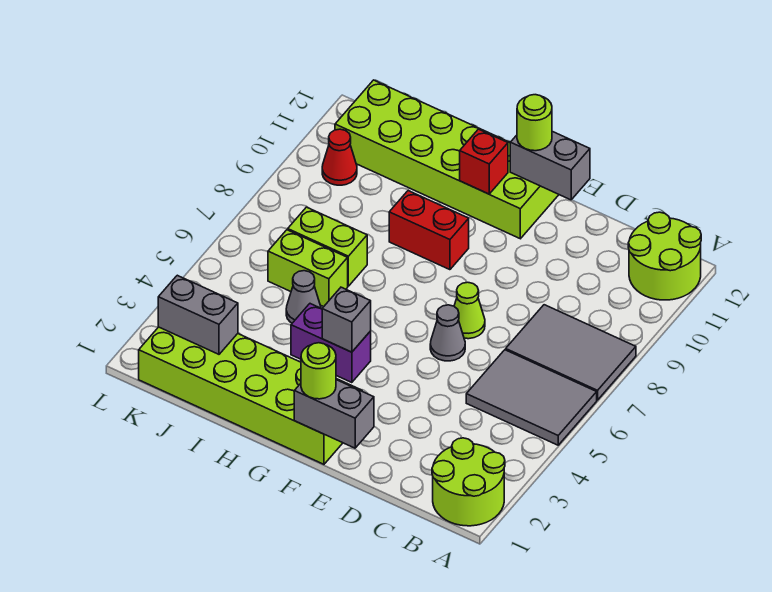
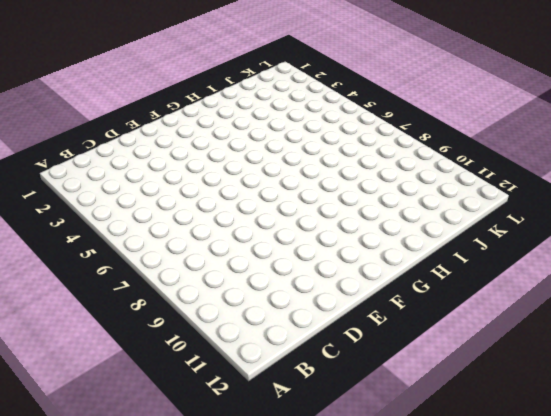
none -> lime 2x2 round brick [432,438,505,526]
none -> grey 2x3 tile [466,350,597,445]
none -> grey 2x3 tile [506,305,636,400]

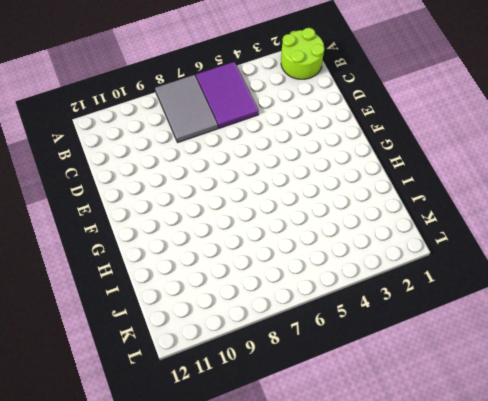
purple 2x3 tile [196,62,259,128] -> grey 2x3 tile [466,350,597,445]
none -> lime 2x2 round brick [628,212,701,300]
none -> grey 1x1 cone [430,305,465,361]
none -> lime 1x1 cone [454,282,485,339]

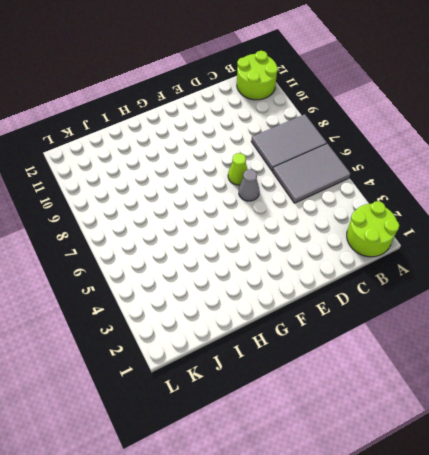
none -> lime 2x6 brick [139,327,362,464]
none -> lime 2x6 brick [335,80,559,239]
none -> purple 1x2 brick [291,304,371,383]

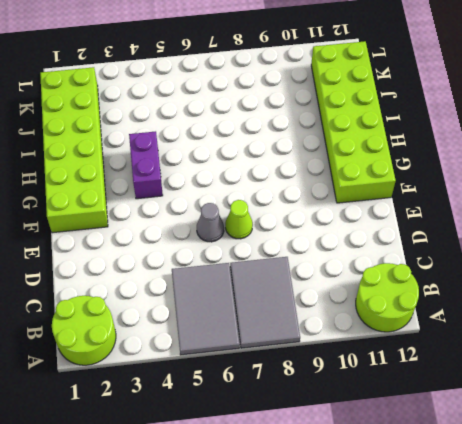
none -> red 1x2 brick [389,191,469,270]
none -> grey 1x1 cone [286,271,321,323]
none -> lime 1x2 brick [268,230,348,307]

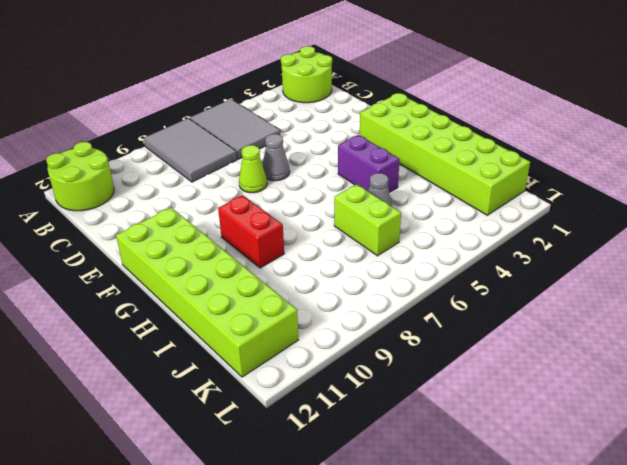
none -> lime 1x2 brick [288,207,367,286]
none -> red 1x1 cone [322,129,357,185]
none -> grey 1x2 brick [294,380,374,448]

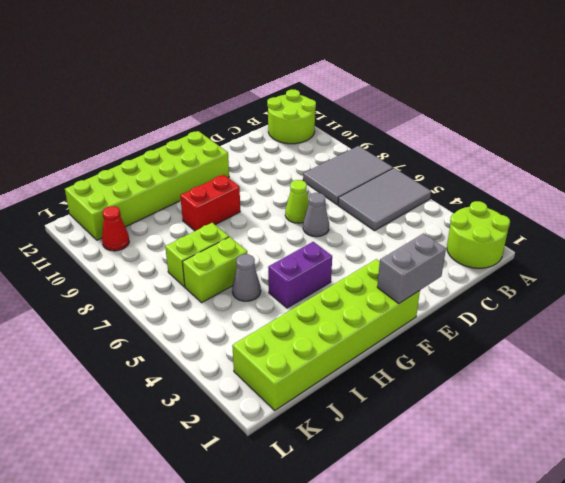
none -> grey 1x2 brick [510,131,590,200]
none -> grey 1x1 brick [322,287,371,352]
none -> red 1x1 brick [460,129,508,194]

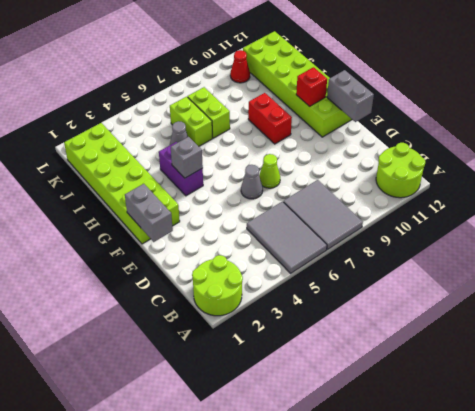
none -> grey 1x2 brick [158,275,238,354]
none -> lime 1x1 round brick [301,343,336,399]
none -> lime 1x1 round brick [517,95,552,151]

